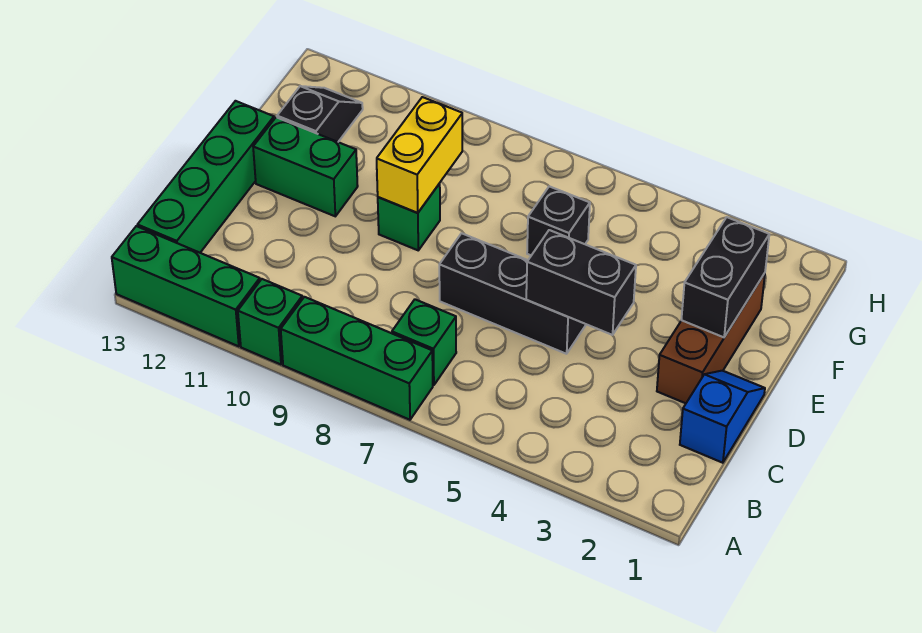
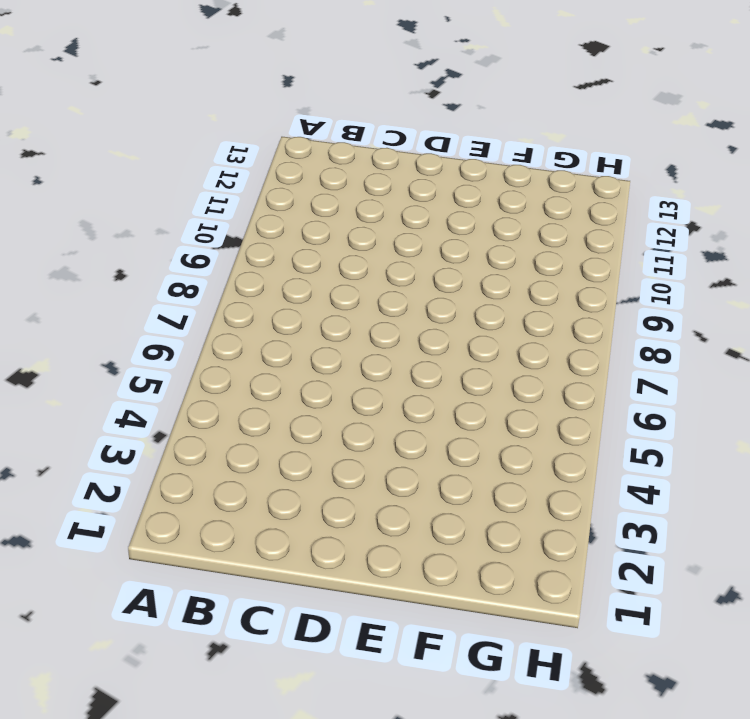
none -> green 1x3 brick [281,297,433,420]
none -> green 1x1 brick [238,279,302,364]
none -> green 1x3 brick [112,226,260,346]

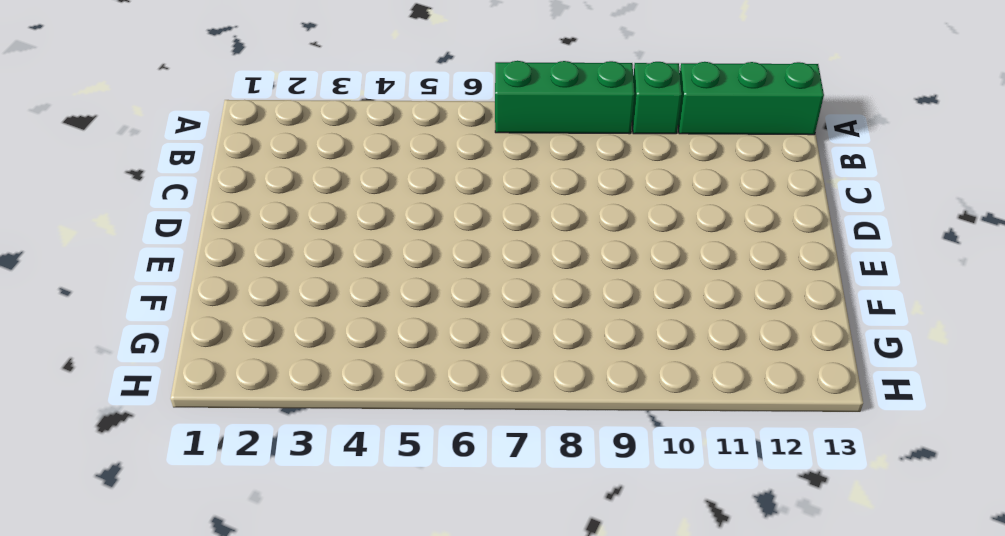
none -> green 1x1 brick [392,299,456,385]
none -> green 1x4 brick [138,101,274,253]
none -> blue 1x2 slope [680,371,765,463]

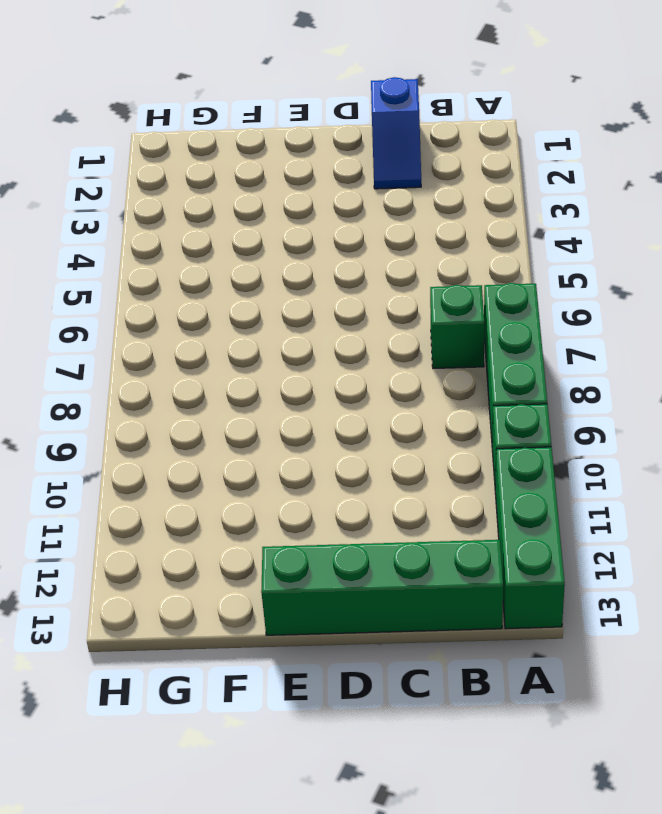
blue 1x2 slope [371,77,421,189] -> blue 1x2 slope turned to [680,371,765,463]
none -> brown 1x3 brick [657,273,765,403]
none -> black 1x3 brick [439,233,586,354]
none -> green 1x1 brick [378,184,440,250]

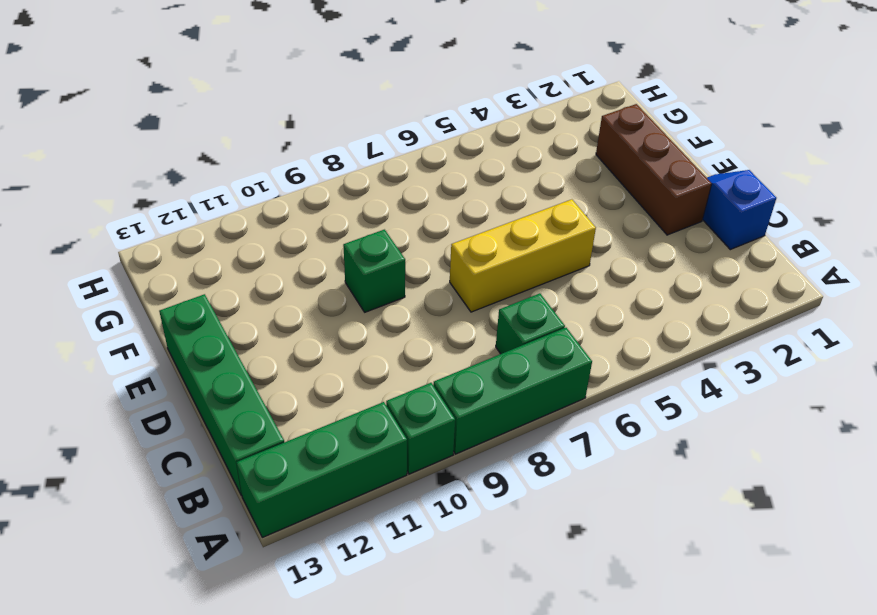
yellow 1x3 brick [450,199,596,312] -> black 1x3 brick [439,233,586,354]
none -> green 1x2 brick [253,117,358,216]
none -> black 1x1 brick [527,186,590,255]
none -> black 1x2 slope [277,86,363,142]

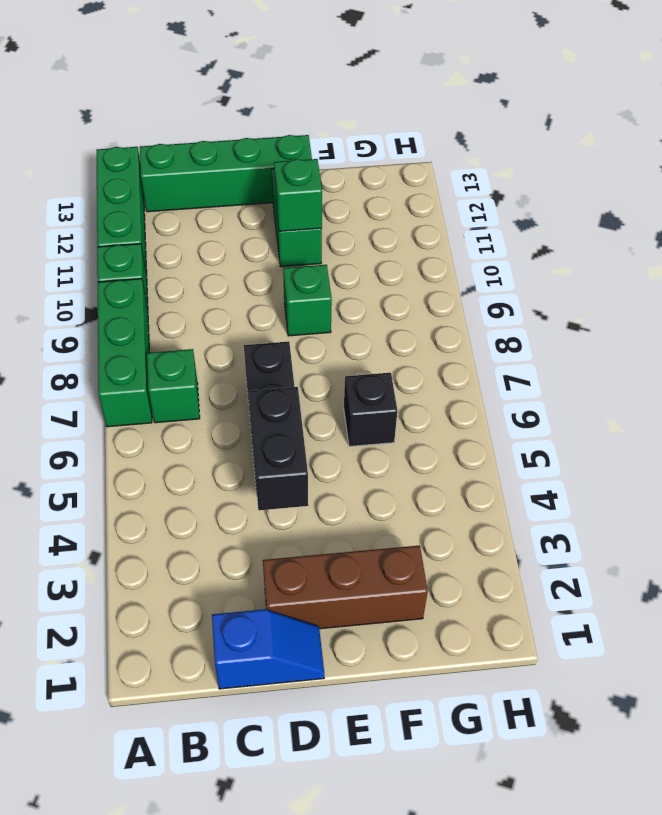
green 1x1 brick [274,159,322,231] -> none
none -> black 1x2 slope [277,86,363,142]
none -> black 1x2 brick [681,217,769,337]
none -> yellow 1x2 brick [377,97,462,213]

